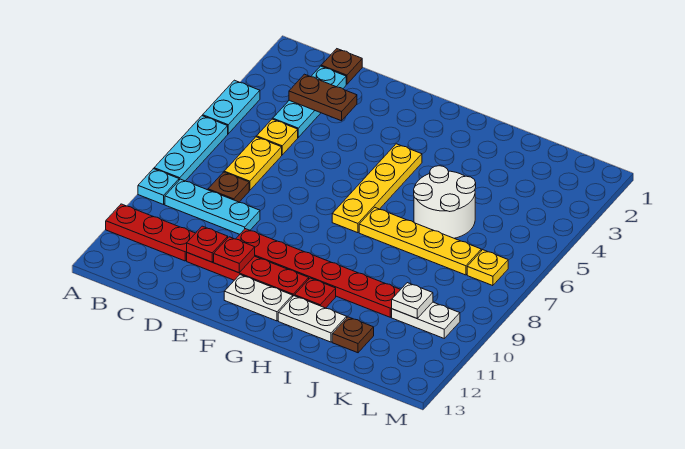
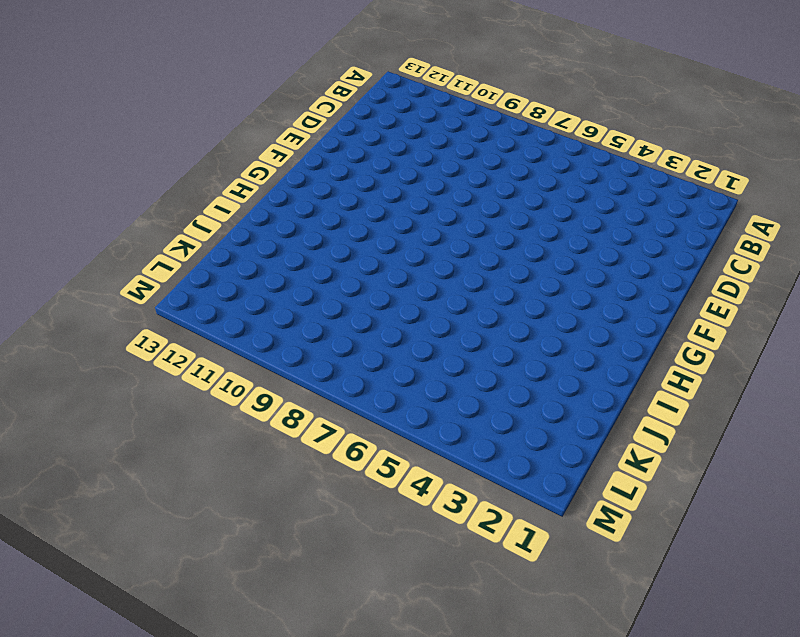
none -> cyan 1x2 plate [203,80,260,134]
none -> cyan 1x3 plate [154,116,228,181]
none -> cyan 1x1 plate [138,169,179,204]

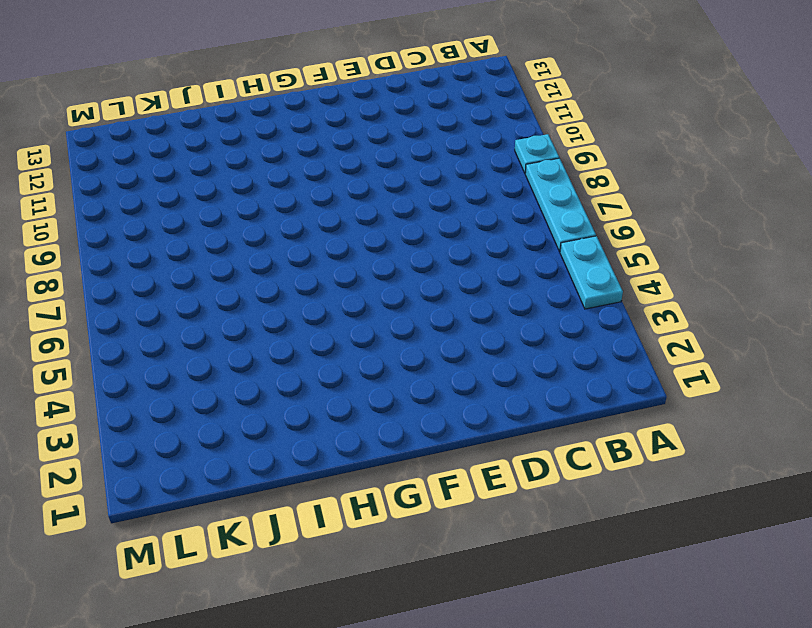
none -> red 1x3 plate [106,204,195,261]
none -> cyan 1x3 plate [165,179,260,234]
none -> brown 1x1 plate [321,49,362,84]

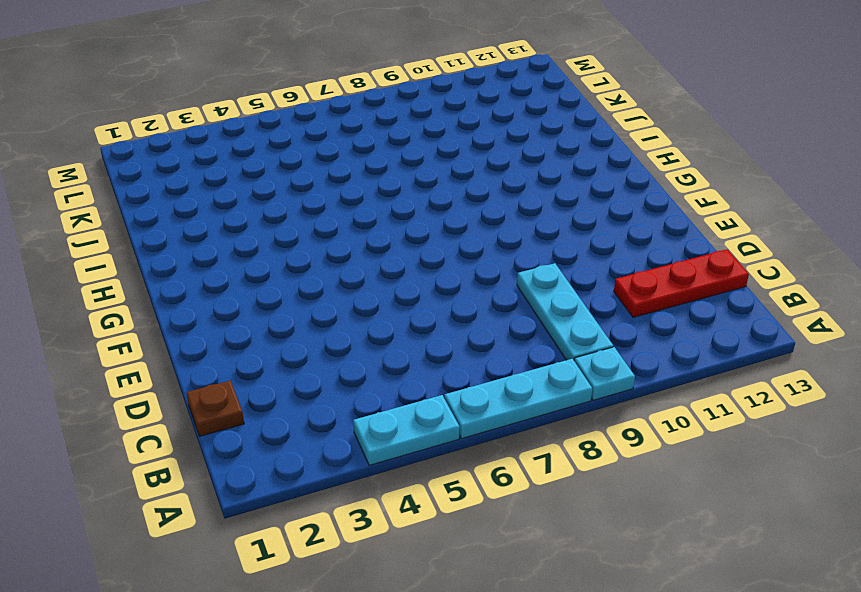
red 1x3 plate [614,249,749,317] -> red 1x3 plate turned to [106,204,195,261]
none -> cyan 1x3 plate [273,66,346,137]
none -> yellow 1x1 plate [257,119,298,155]
none -> yellow 1x2 plate [224,137,282,190]

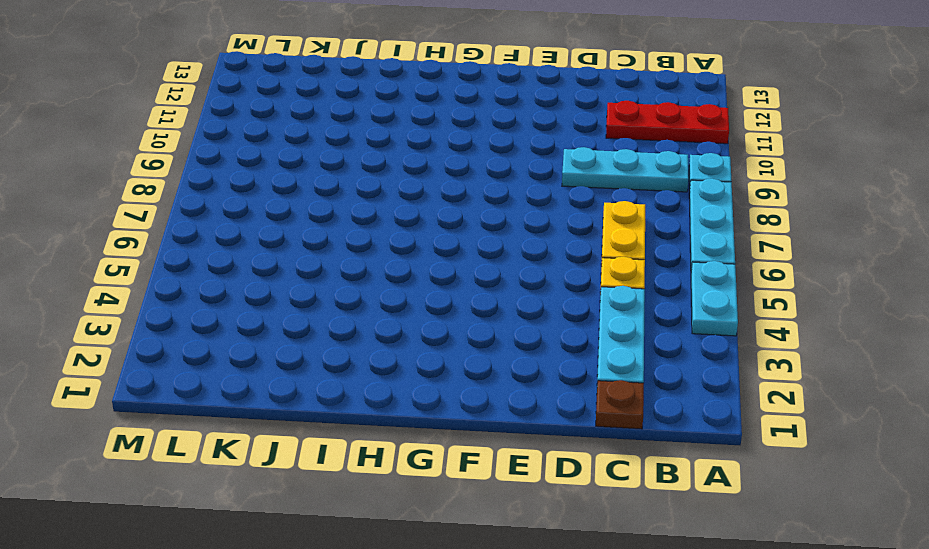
none -> brown 1x1 plate [208,172,249,202]
none -> red 1x4 plate [187,253,309,296]
none -> red 1x6 plate [236,229,401,317]

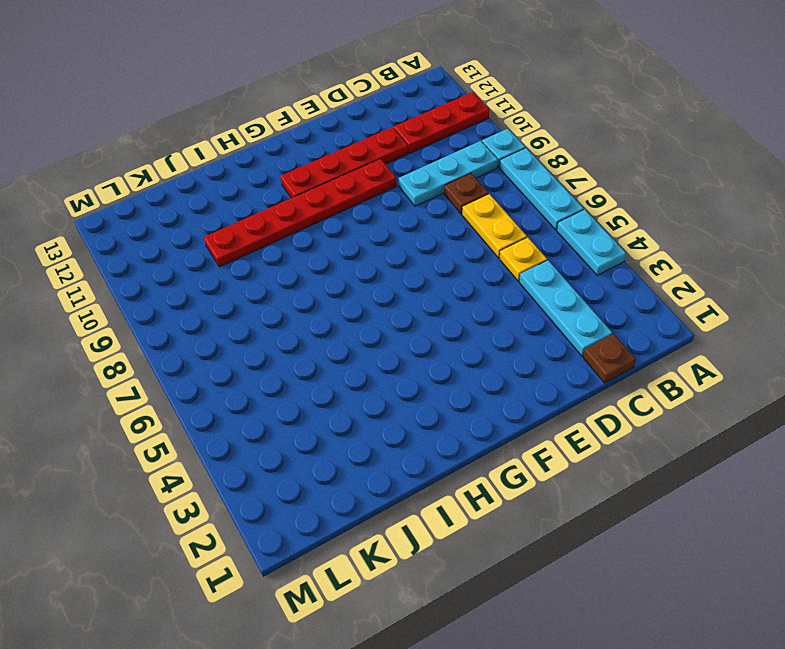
none -> white 1x2 plate [224,275,293,321]
none -> yellow 1x4 plate [332,144,422,233]
none -> yellow 1x4 plate [359,208,481,275]

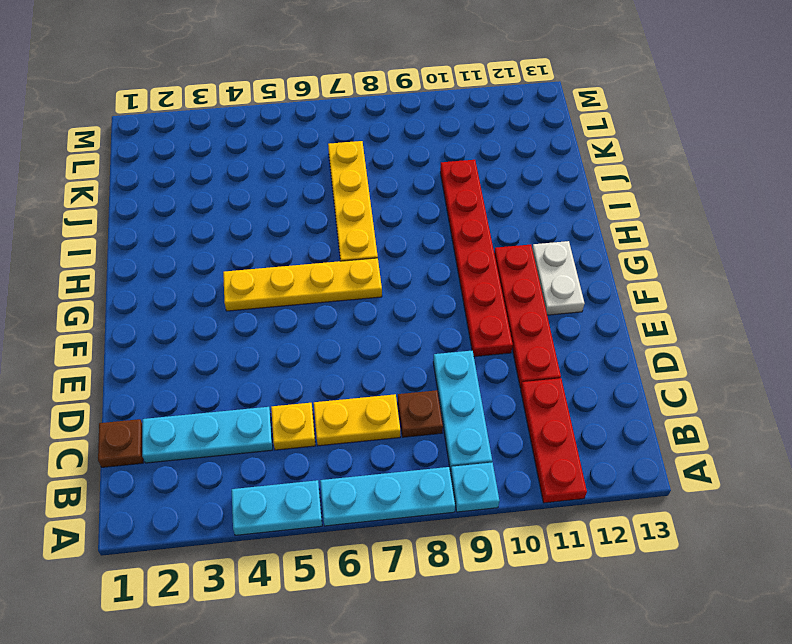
none -> red 1x1 plate [295,278,336,308]
none -> white 1x2 plate [278,296,347,342]
none -> white 2x2 round brick [414,166,476,238]

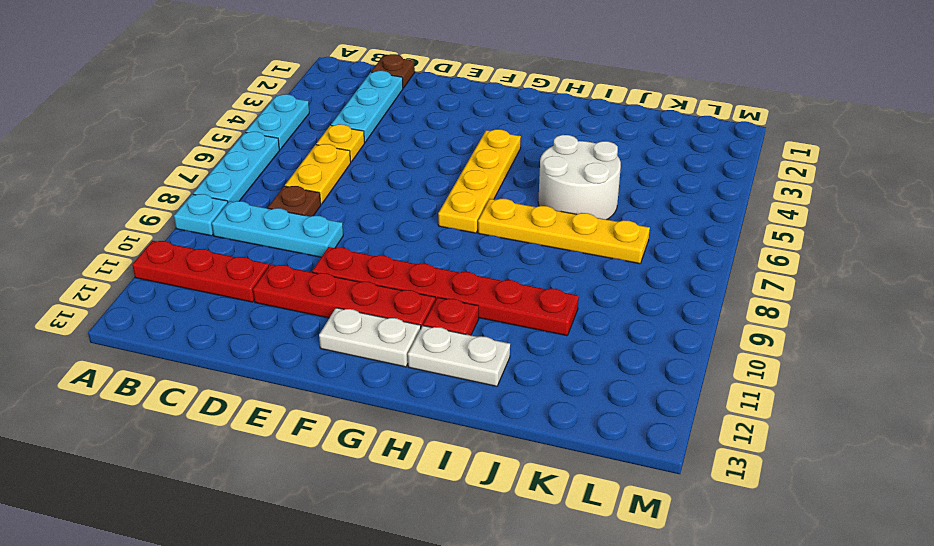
none -> brown 1x1 plate [332,317,374,353]
none -> white 1x2 plate [392,302,460,338]
none -> yellow 1x1 plate [467,250,508,286]

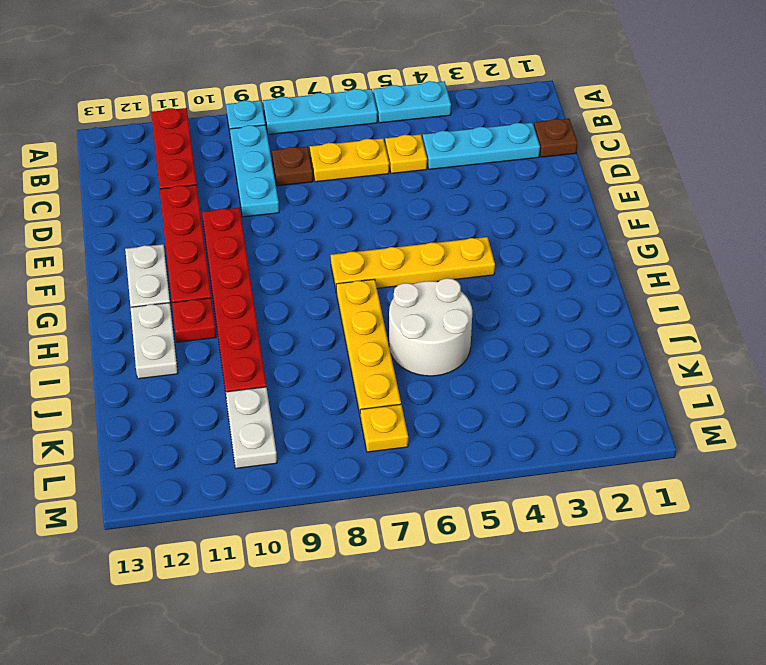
none -> brown 1x1 plate [332,317,374,353]
none -> brown 1x2 plate [289,74,357,121]
none -> red 1x1 plate [187,226,228,262]

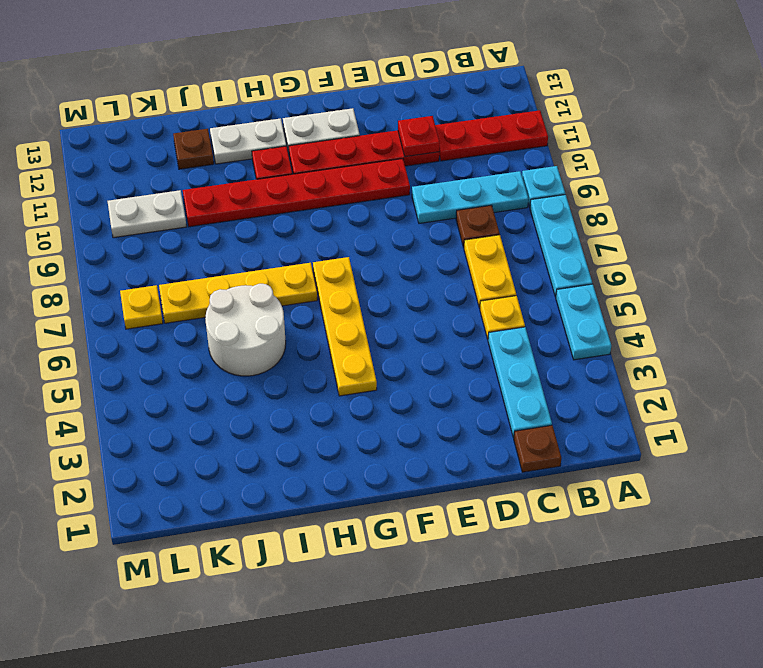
none -> brown 1x2 plate [289,74,357,121]
none -> red 1x1 plate [214,237,255,273]
none -> white 1x1 plate [392,283,433,319]

